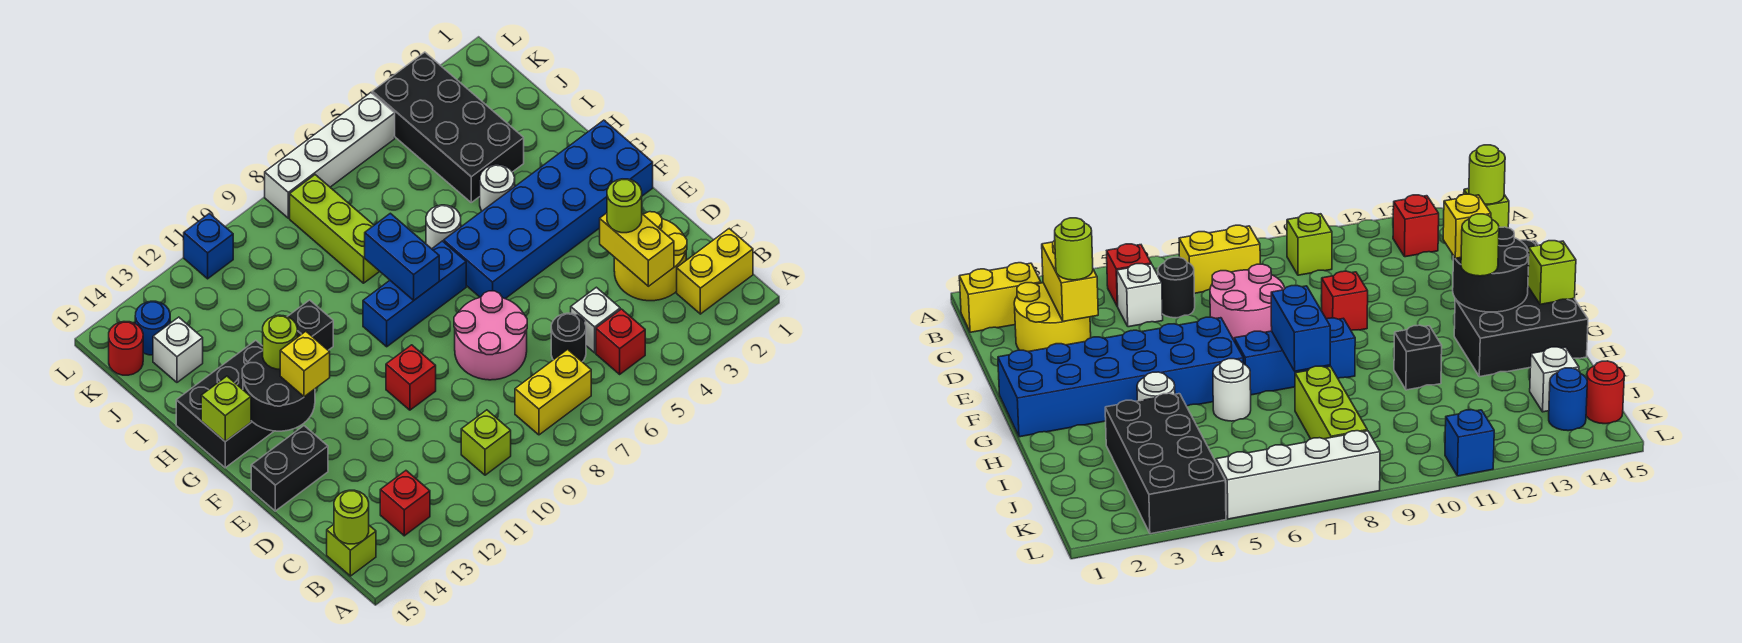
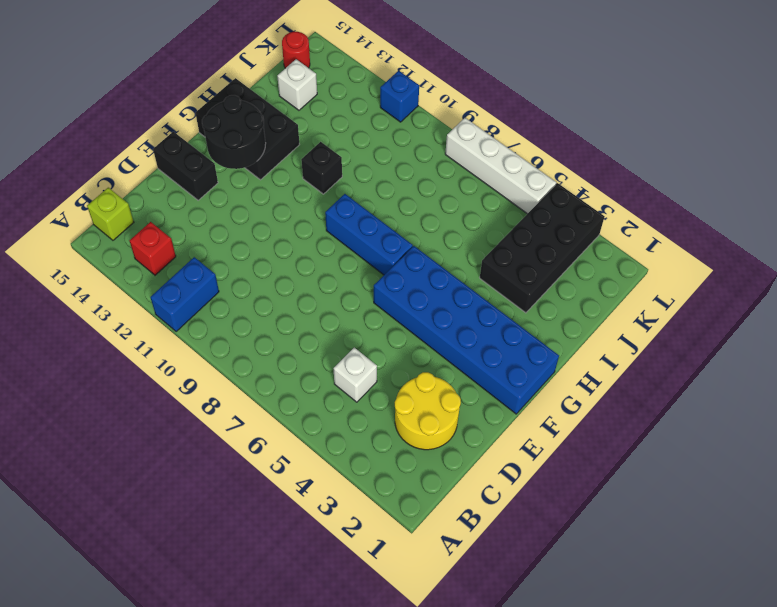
blue 1x2 brick [151,257,219,332] -> blue 1x2 brick moved to [365,213,439,301]
none -> yellow 1x2 brick [677,229,753,314]
none -> red 1x1 brick [596,309,645,374]
none -> yellow 1x2 brick [515,349,591,435]
none -> lime 1x1 brick [461,410,511,475]

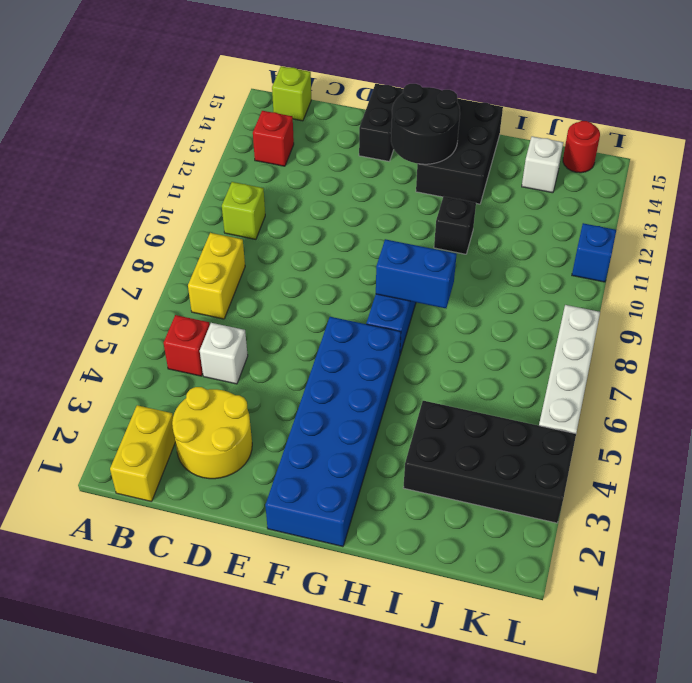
none -> black 1x1 round brick [551,313,586,362]
none -> pink 2x2 round brick [454,291,527,380]
none -> red 1x1 brick [386,345,436,410]
none -> white 1x1 round brick [480,165,515,211]

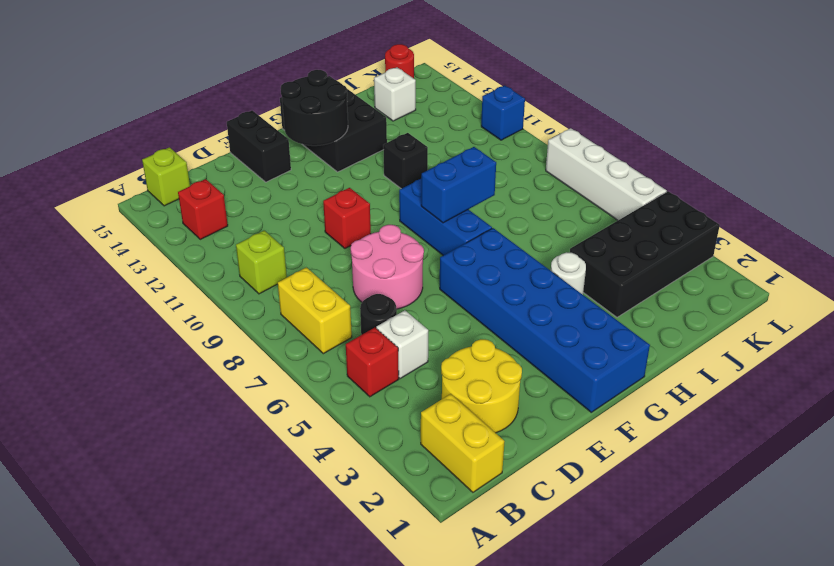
none -> white 1x1 round brick [426,205,461,249]
none -> lime 1x3 brick [290,175,380,283]
none -> blue 1x1 round brick [135,301,170,355]
none -> lime 1x1 round brick [334,490,369,544]

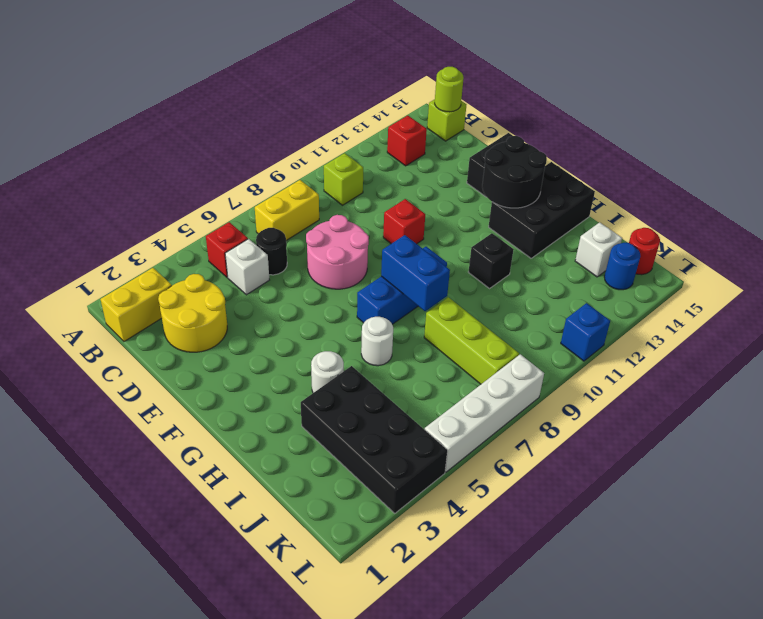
none -> blue 2x6 brick [444,120,653,299]
none -> yellow 1x2 brick [600,213,674,286]
none -> lime 1x1 brick [201,376,251,442]
none -> lime 1x1 round brick [607,179,642,233]

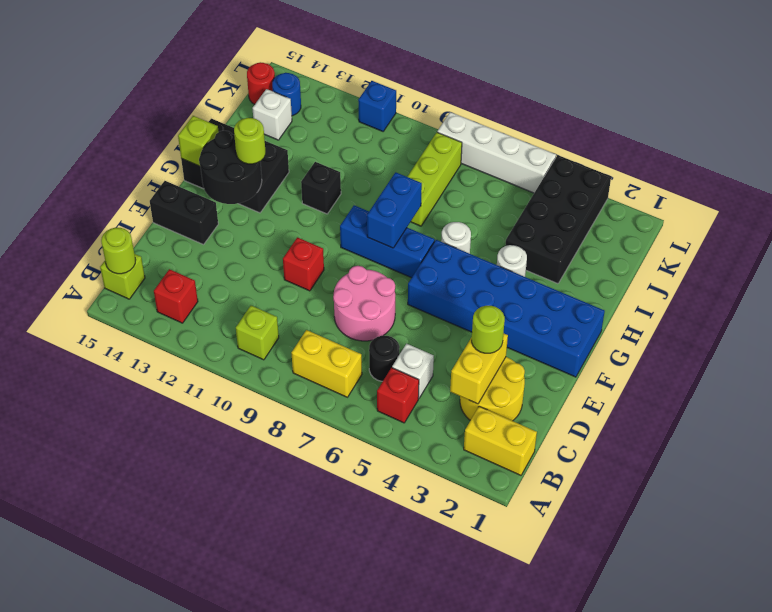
none -> yellow 1x1 brick [280,331,330,397]

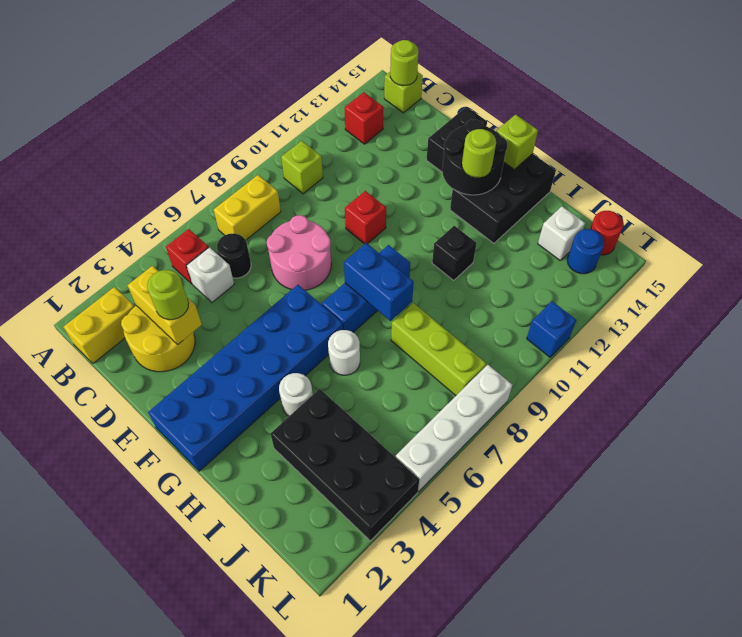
none -> yellow 1x1 brick [280,331,330,397]

